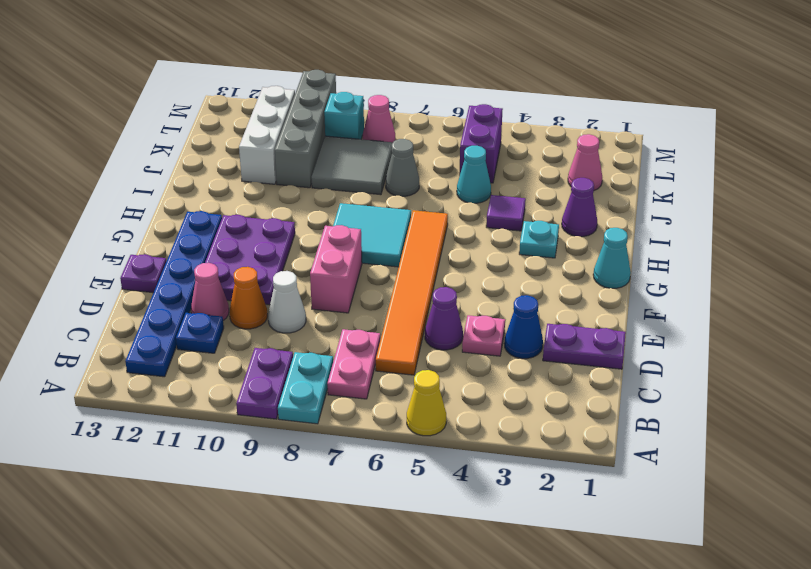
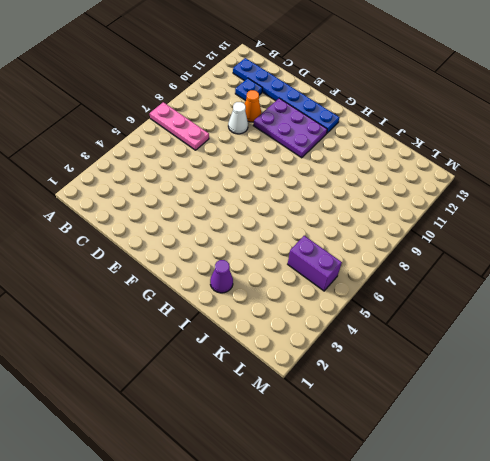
pink 1x3 plate [150,102,209,150] -> pink 1x2 plate [327,329,380,399]
none -> yellow 1x1 cone [407,370,446,436]
none -> cyan 1x2 plate [278,352,333,424]
none -> purple 1x2 plate [236,348,293,419]
none -> orange 1x6 tile [376,210,448,375]

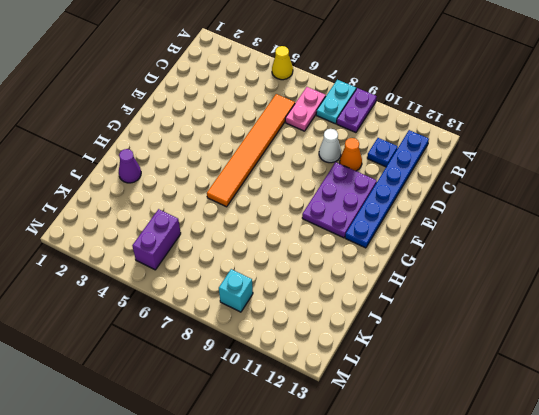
none -> purple 1x2 plate [543,324,626,369]
none -> blue 1x1 cone [504,295,543,359]
none -> pink 1x1 plate [462,315,505,356]
none -> purple 1x1 cone [425,287,463,350]

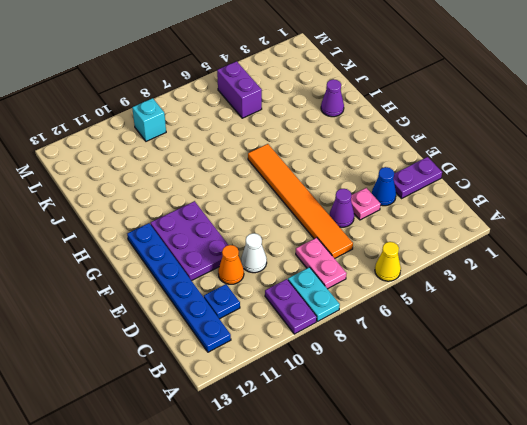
none -> pink 1x1 cone [191,263,229,320]
none -> pink 1x2 brick [310,225,362,313]
none -> purple 1x1 plate [120,254,166,293]
none -> cyan 1x1 cone [593,228,631,288]

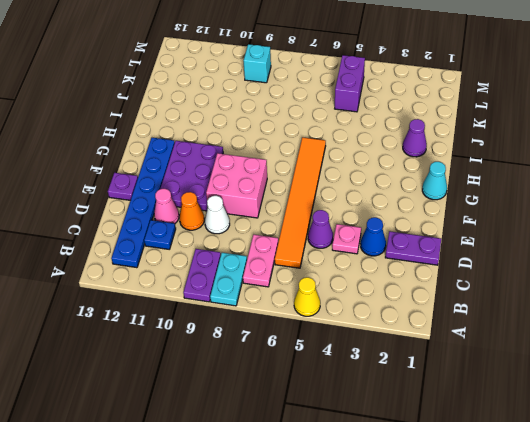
pink 2x2 brick [206,153,267,218] -> pink 1x2 brick [310,225,362,313]
none -> cyan 2x2 tile [333,203,411,267]
none -> cyan 1x1 plate [519,221,559,258]
none -> purple 1x1 tile [486,195,526,231]
none -> cyan 1x1 cone [457,146,491,203]

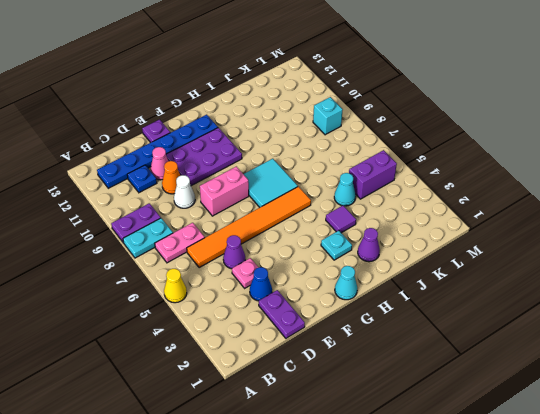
none -> grey 1x1 cone [386,139,419,196]
none -> grey 2x2 tile [311,136,392,195]
none -> grey 1x4 brick [275,70,336,188]
none -> white 1x3 brick [239,86,295,184]

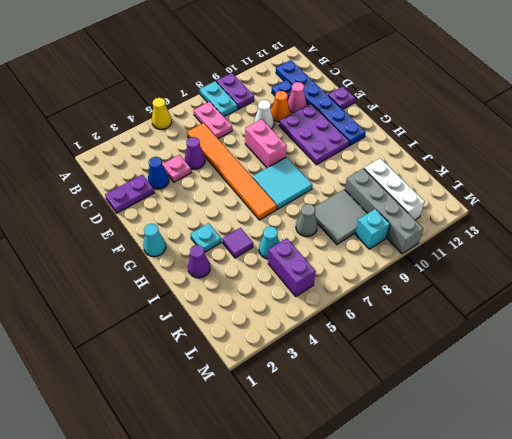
none -> pink 1x1 cone [568,134,602,190]
none -> pink 1x1 cone [363,95,395,143]

